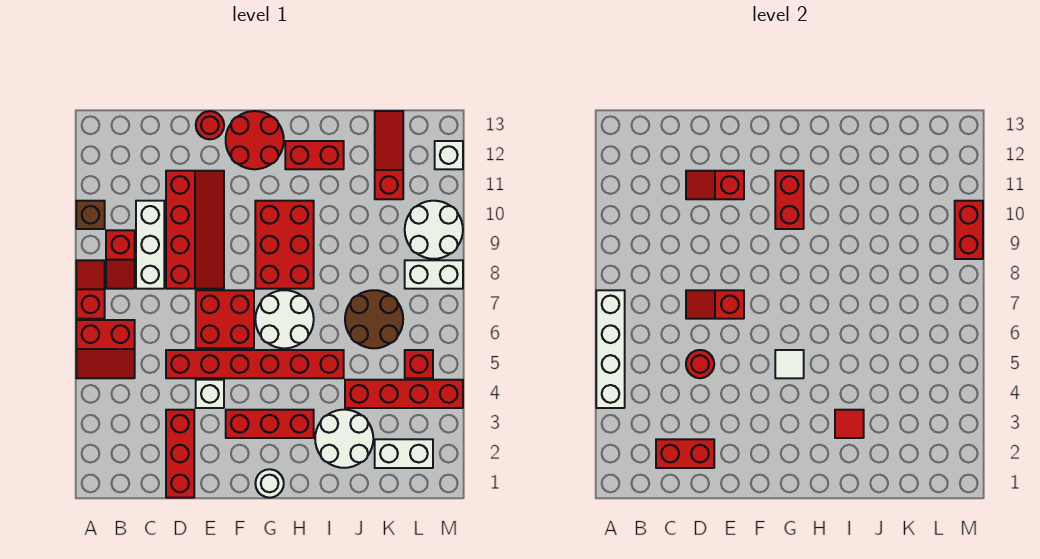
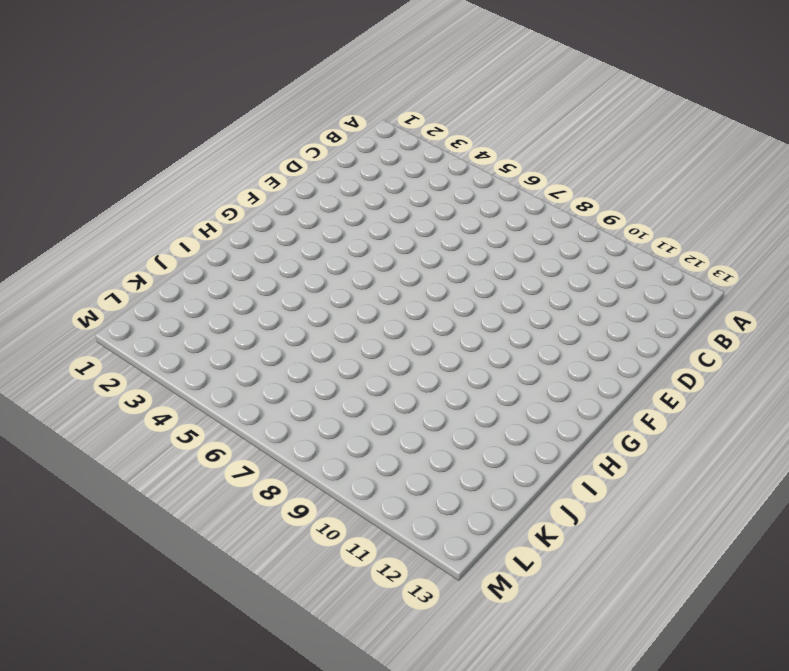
none -> red 2x2 slope [76,320,135,378]
none -> red 1x2 slope [76,260,105,319]
none -> brown 1x1 brick [76,201,105,229]
none -> red 1x2 slope [106,230,135,289]

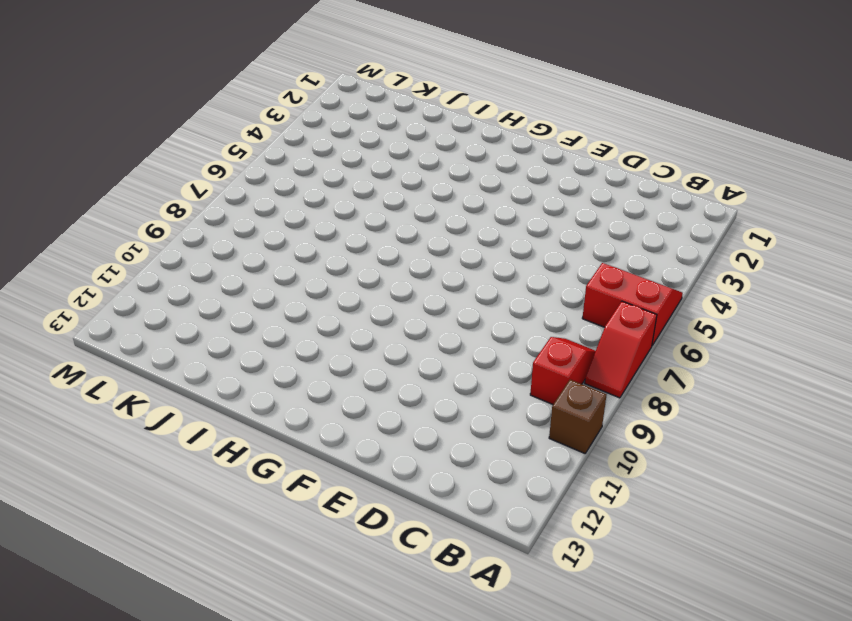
none -> white 1x3 brick [136,201,164,289]
none -> red 1x3 brick [166,410,194,498]
none -> red 1x6 brick [166,350,344,378]
none -> red 2x4 slope [166,171,224,289]

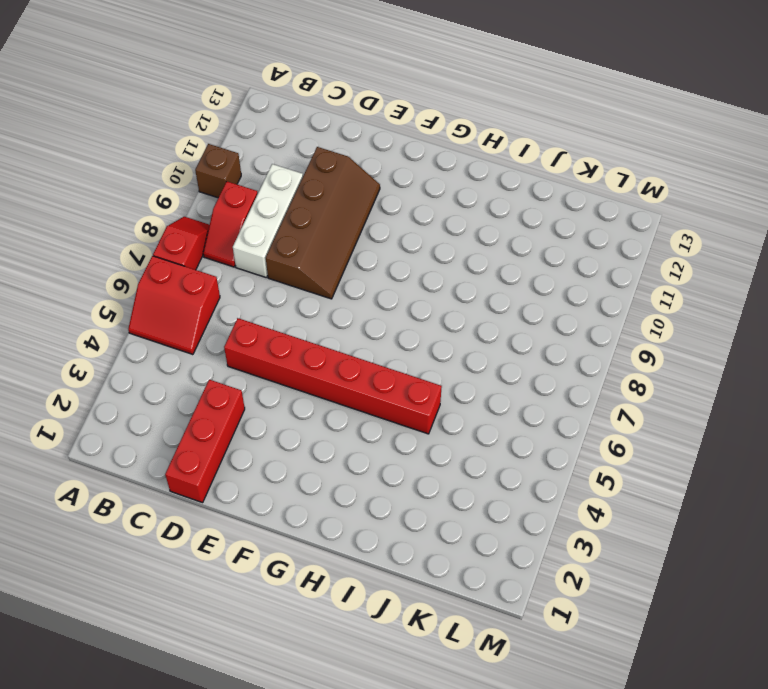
brown 2x4 slope [266,147,380,299] -> red 2x4 slope [166,171,224,289]
none -> white 1x1 brick [196,380,224,408]
none -> red 2x2 brick [196,290,254,348]
none -> red 1x1 round brick [196,111,224,139]
none -> red 1x3 brick [226,410,314,438]

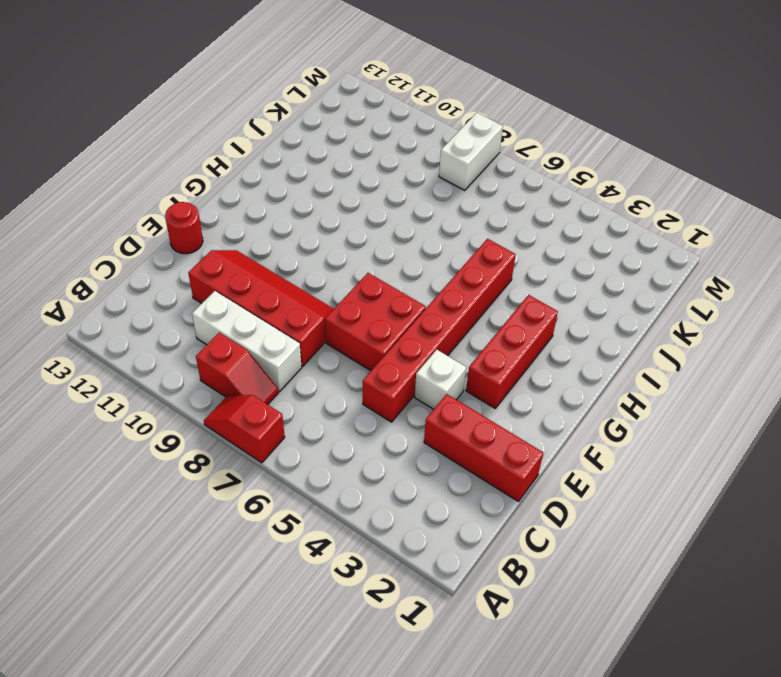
none -> red 2x2 slope [76,320,135,378]
none -> brown 1x1 brick [76,201,105,229]
none -> red 2x2 round brick [226,111,284,169]
none -> white 1x1 round brick [255,469,284,498]

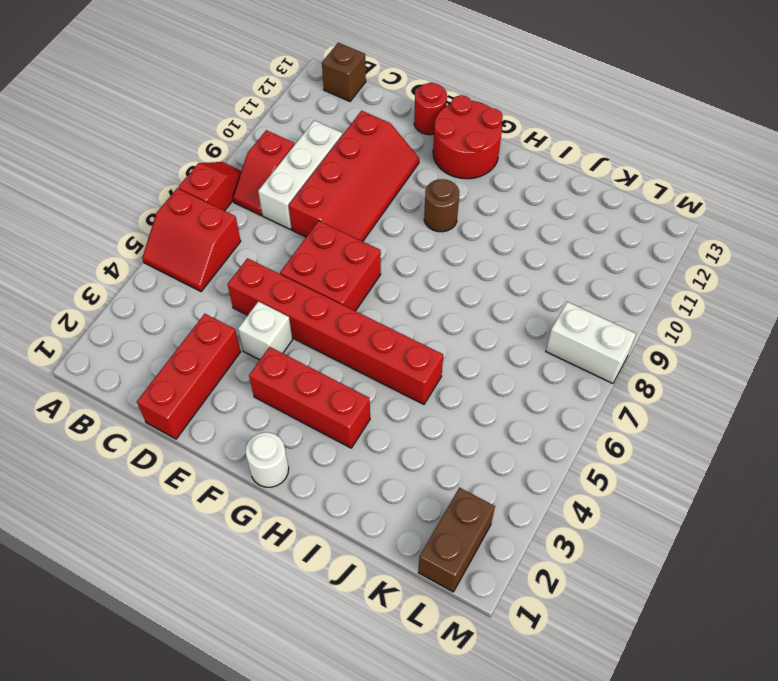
brown 1x1 brick [322,43,366,101] -> brown 1x1 brick moved to [76,201,105,229]
brown 1x1 round brick [424,179,459,232] -> red 2x3 brick [255,201,314,289]
brown 1x2 brick [418,488,495,592] -> white 1x2 brick [375,439,433,468]
none -> white 2x2 round brick [255,290,314,348]
none -> red 1x2 brick [285,141,344,169]
none -> white 2x2 round brick [315,410,373,468]
none -> red 1x4 brick [345,380,463,408]

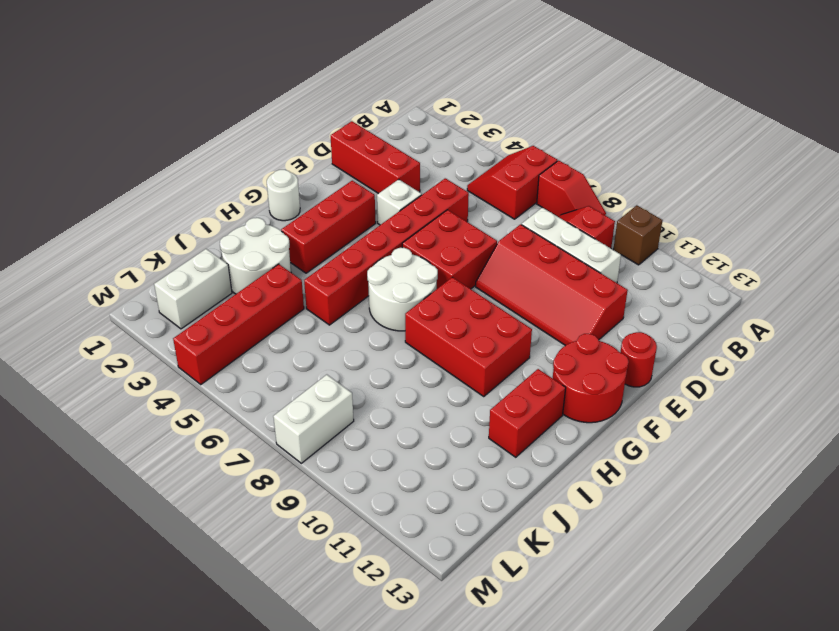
none -> brown 2x2 round brick [345,290,403,348]
none -> red 1x3 slope [375,111,403,199]
none -> red 1x1 brick [405,350,433,378]
none -> white 2x2 round brick [405,201,463,259]

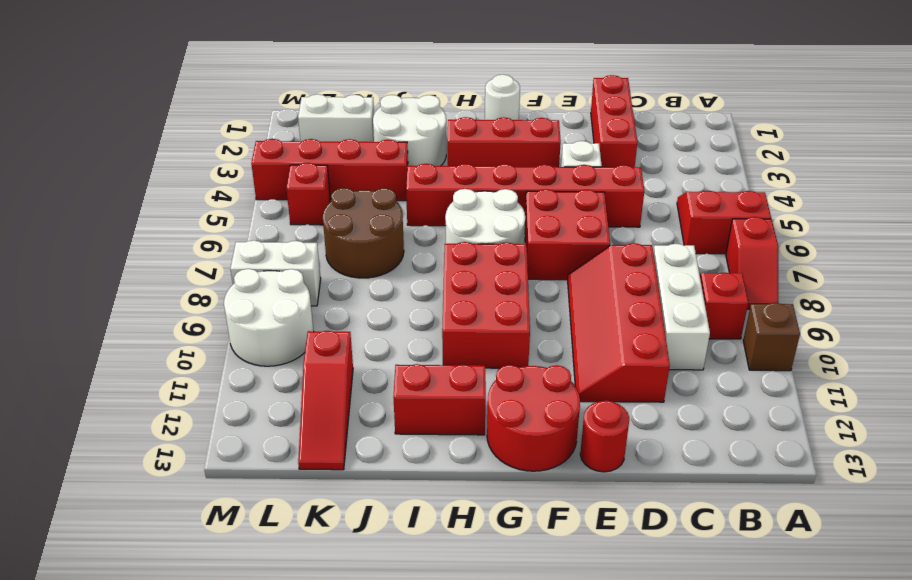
none -> white 1x1 brick [435,141,463,169]
none -> white 1x4 brick [596,290,625,408]
none -> red 1x2 brick [656,439,714,468]
none -> red 1x1 round brick [686,350,714,378]

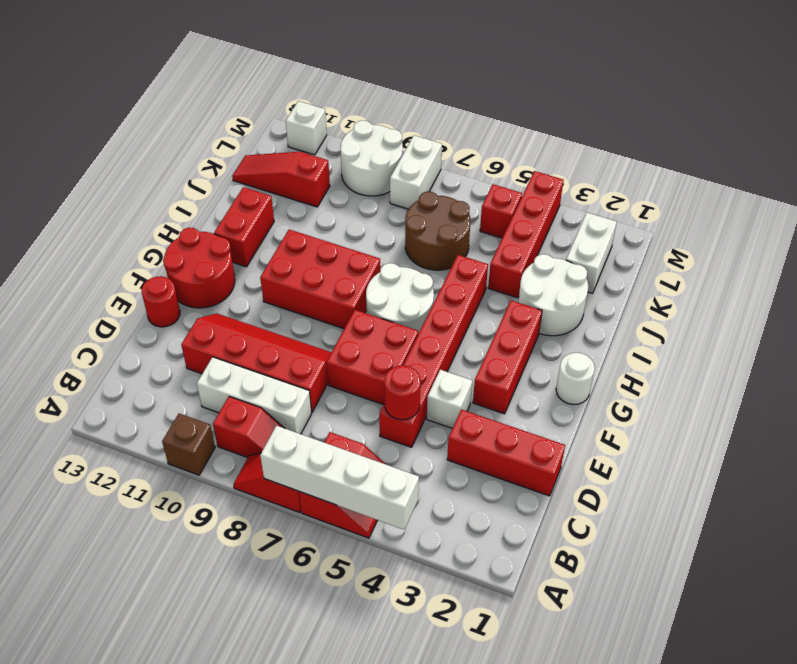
none -> red 1x2 brick [656,439,714,468]
none -> red 1x2 slope [686,290,744,319]
none -> red 1x2 slope [686,171,744,199]
none -> white 1x1 tile [775,350,804,378]

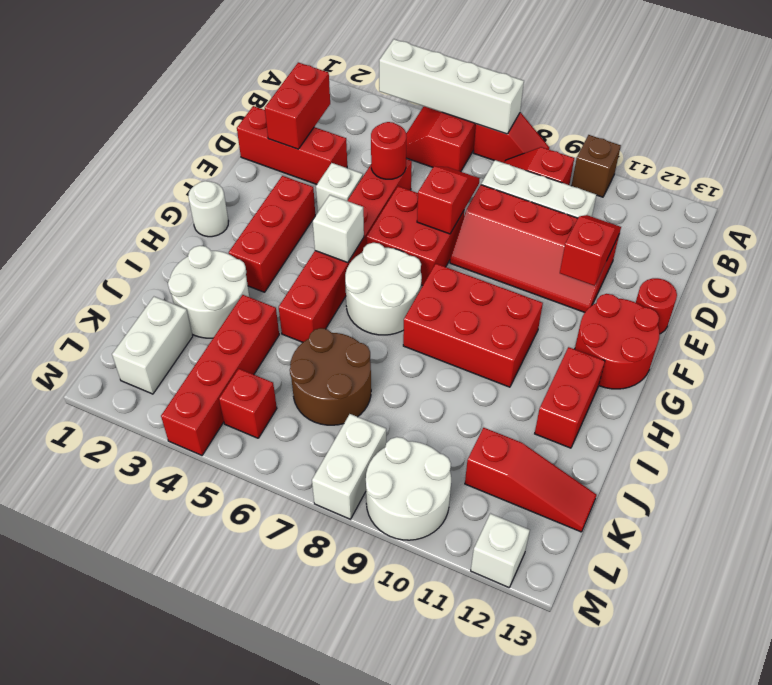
white 1x1 brick [313,195,364,262] -> white 1x1 tile [775,350,804,378]
none -> red 1x2 brick [775,171,804,229]
none -> red 1x1 tile [835,410,864,438]
none -> red 1x2 brick [955,201,983,259]

